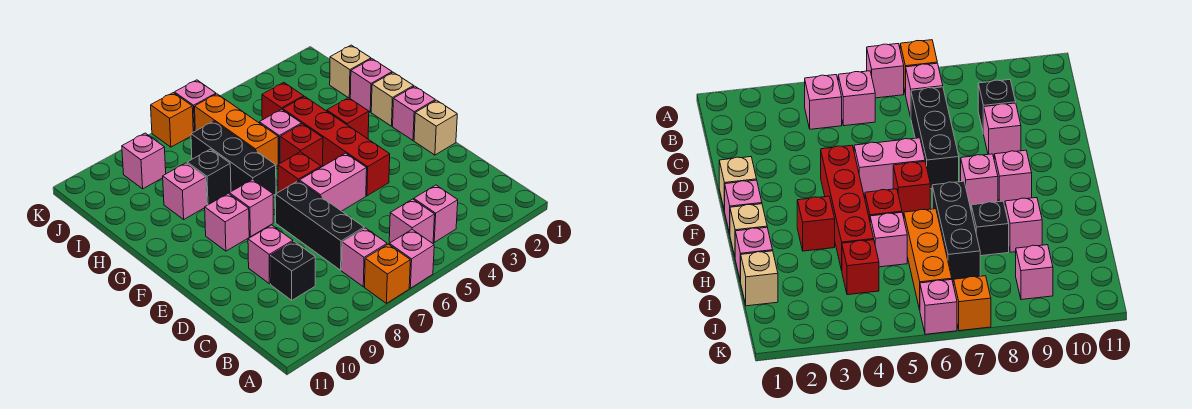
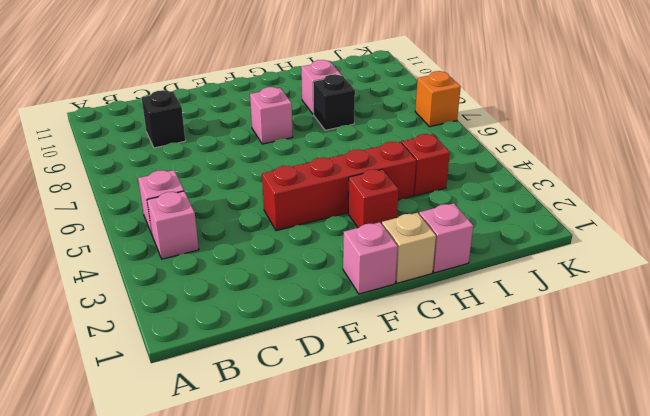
none -> pink 1x1 brick [389,230,434,288]
none -> orange 1x1 brick [365,244,410,303]
none -> pink 1x1 brick [342,228,387,287]

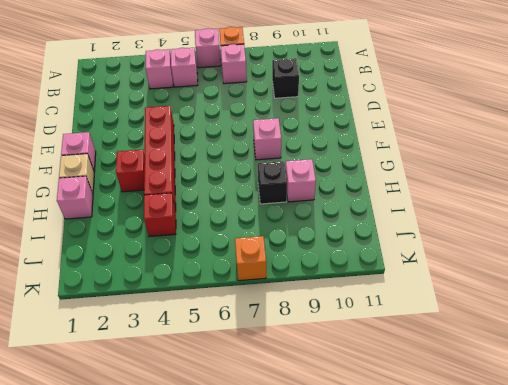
none -> black 1x3 brick [275,181,364,270]
none -> pink 1x1 brick [248,225,293,284]
none -> tan 1x1 brick [414,100,457,155]

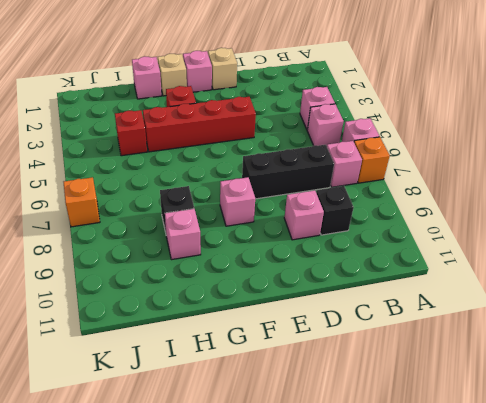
none -> pink 1x2 brick [300,153,367,211]
none -> red 1x1 brick [278,152,321,192]
none -> pink 1x1 brick [205,194,249,251]

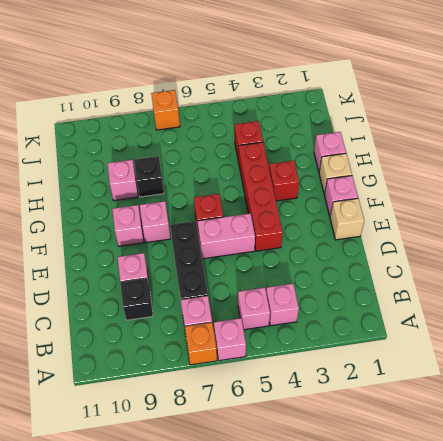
none -> red 1x1 brick [280,124,323,167]
none -> black 1x3 brick [191,121,276,195]
none -> pink 1x1 brick [259,109,302,164]

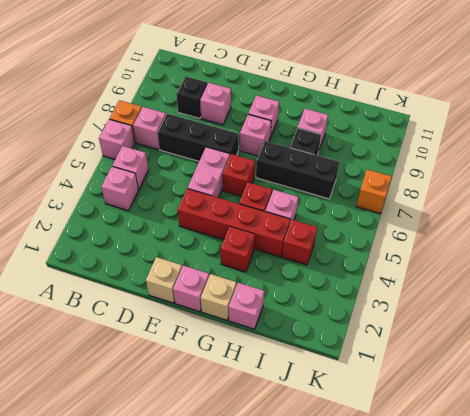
none -> orange 1x3 brick [195,94,278,166]
none -> tan 1x1 brick [330,45,371,98]
none -> pink 1x1 brick [122,133,166,189]

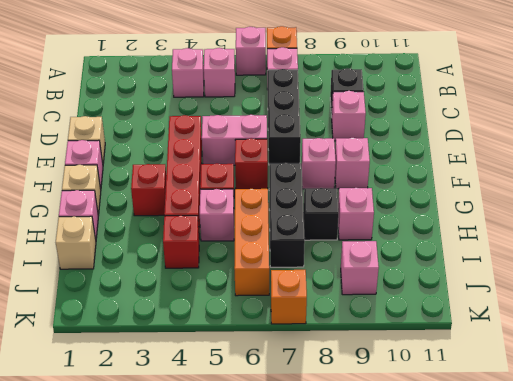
none -> pink 1x1 brick [174,80,216,132]

